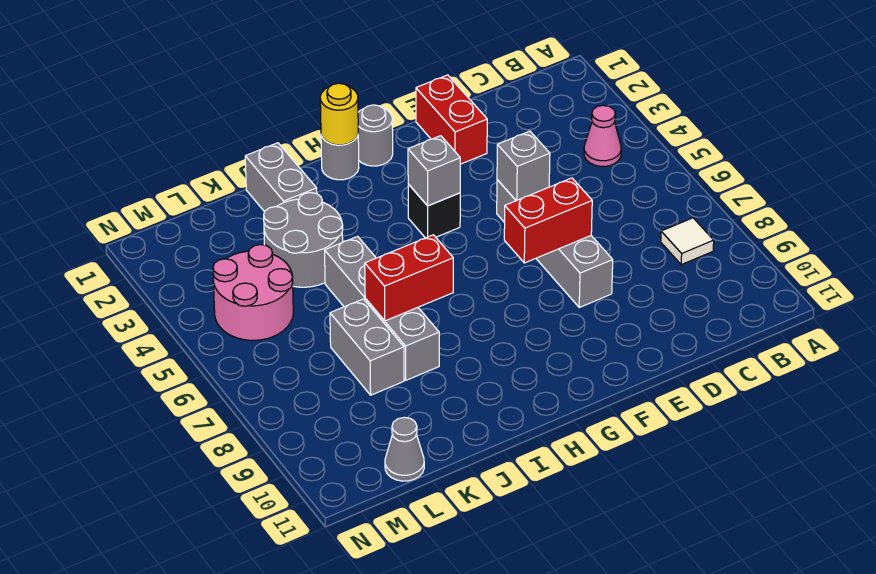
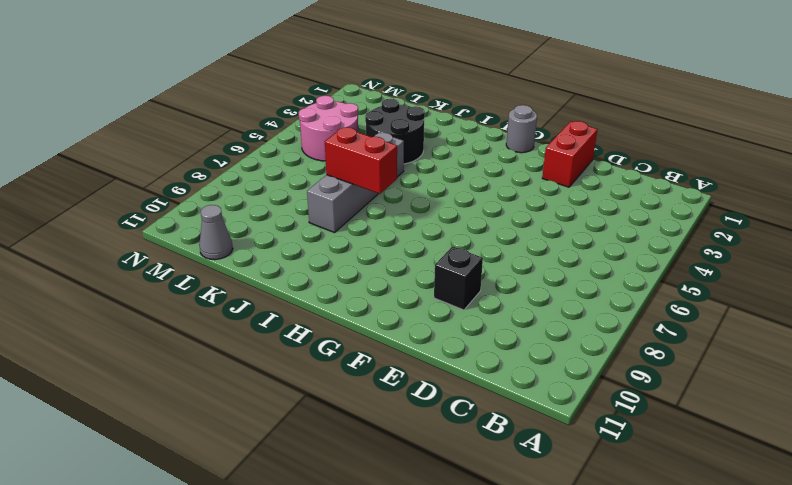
black 1x1 brick [434,246,483,310] -> black 1x1 brick moved to [408,184,460,238]
black 2x2 round brick [365,99,425,164] -> grey 2x2 round brick [264,193,343,287]
none -> pink 1x1 cone [584,105,621,167]
none -> white 1x1 tile [661,218,714,265]
none -> grey 1x4 brick [497,180,613,307]

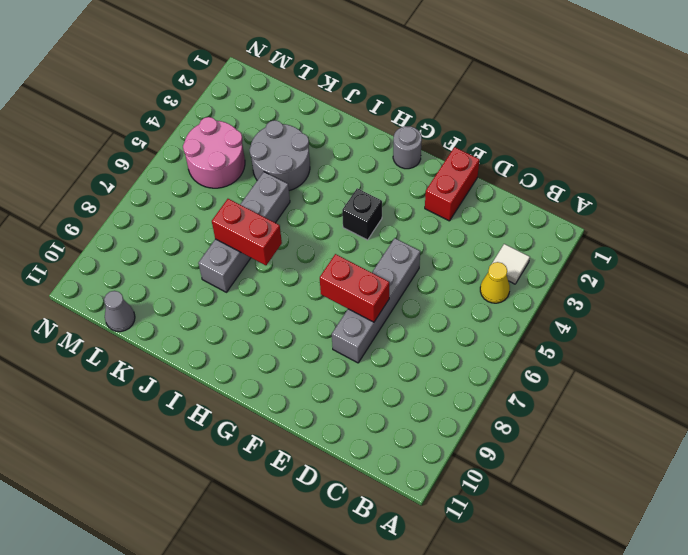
white 1x1 tile [492,244,530,284] -> white 1x1 tile moved to [661,218,714,265]
yellow 1x1 cone [480,262,510,303] -> pink 1x1 cone [584,105,621,167]
none -> grey 1x1 round brick [321,136,359,180]
none -> grey 1x2 brick [245,143,317,212]
none -> grey 1x2 brick [330,299,404,395]

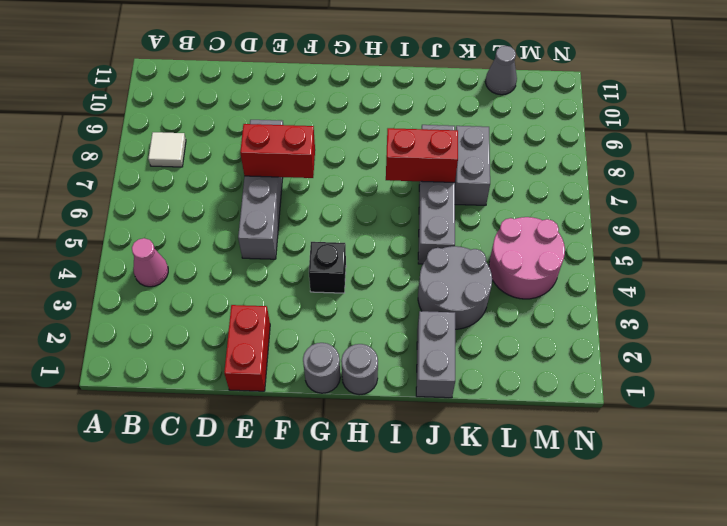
none -> grey 1x1 brick [497,131,550,201]
none -> grey 1x1 brick [408,136,460,206]
none -> yellow 1x1 round brick [320,83,358,145]

